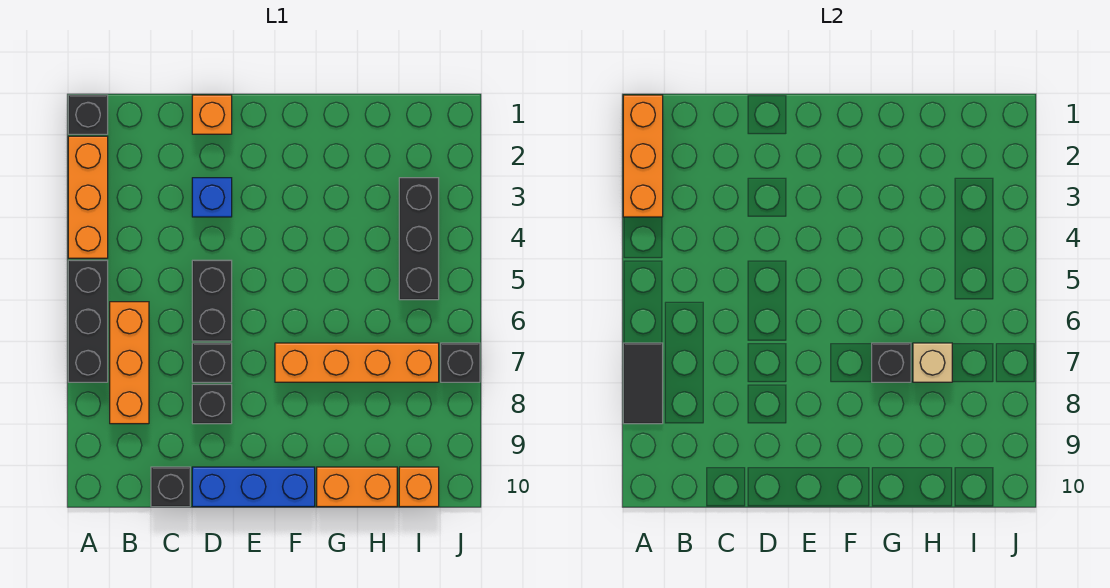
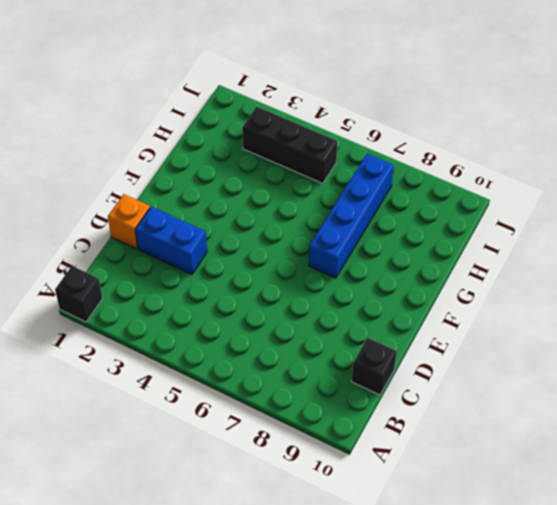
blue 1x2 brick [135,207,207,274] -> blue 1x1 brick [192,178,232,217]
blue 1x4 brick [309,154,394,278] -> orange 1x4 brick [275,343,439,382]
none -> orange 1x3 brick [68,136,108,258]
none -> black 1x3 brick [68,260,108,382]
none -> orange 1x3 brick [110,302,149,424]

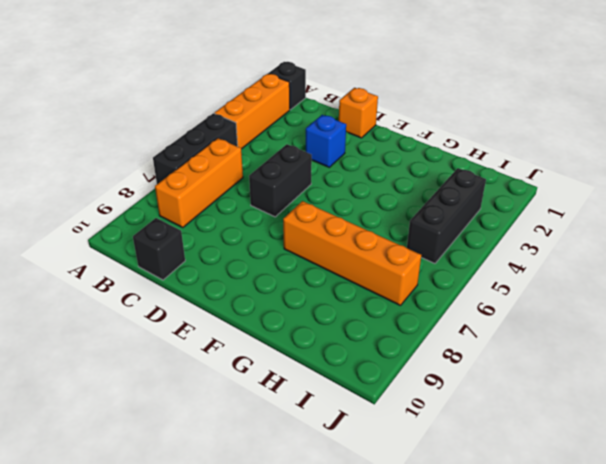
none -> black 1x1 brick [192,343,232,382]
none -> black 1x1 brick [192,384,232,424]
none -> blue 1x3 brick [192,467,315,507]

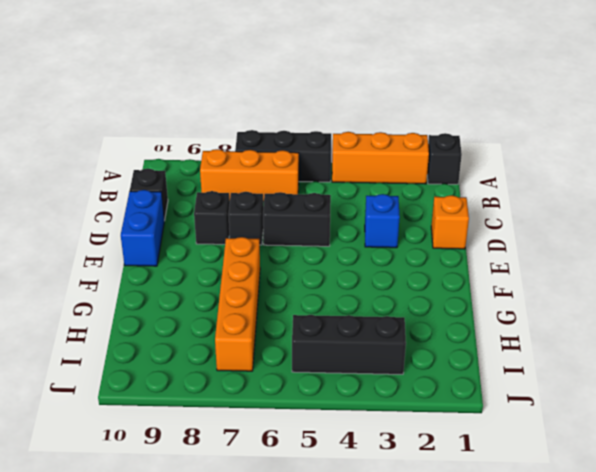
blue 1x2 brick [121,190,164,266] -> blue 1x3 brick [192,467,315,507]
none -> orange 1x2 brick [317,467,397,507]
none -> orange 1x1 brick [399,467,439,507]
none -> black 1x1 brick [441,343,480,382]

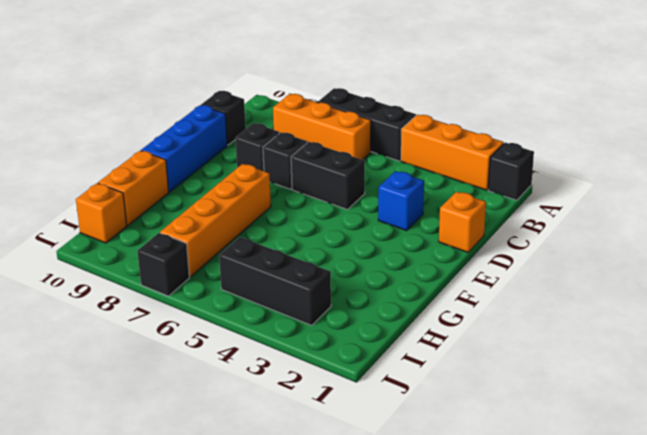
none -> orange 1x3 brick [623,95,663,217]
none -> black 1x2 tile [623,343,663,424]
none -> black 1x1 brick [872,343,911,382]

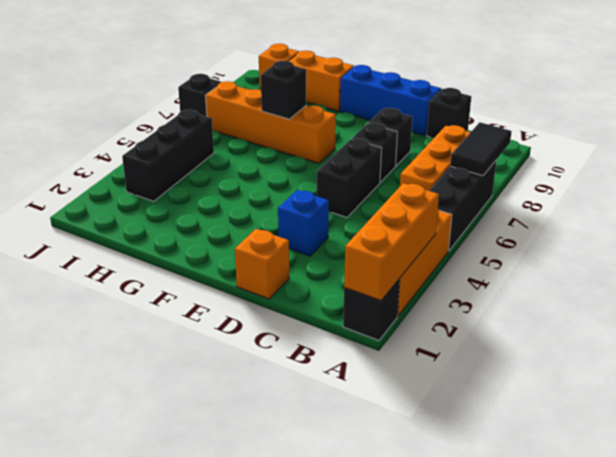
none -> tan 1x1 brick [913,343,952,382]

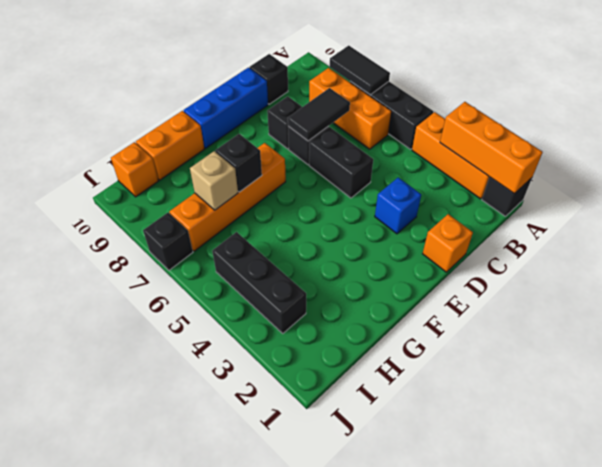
black 1x2 tile [288,88,350,141] -> none

